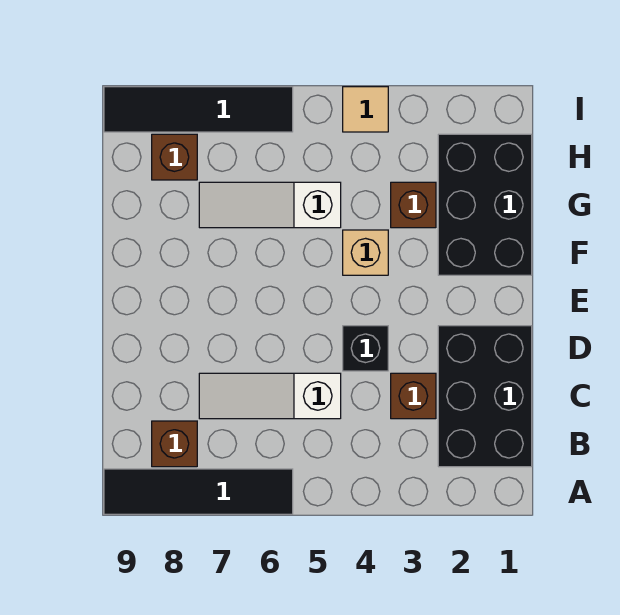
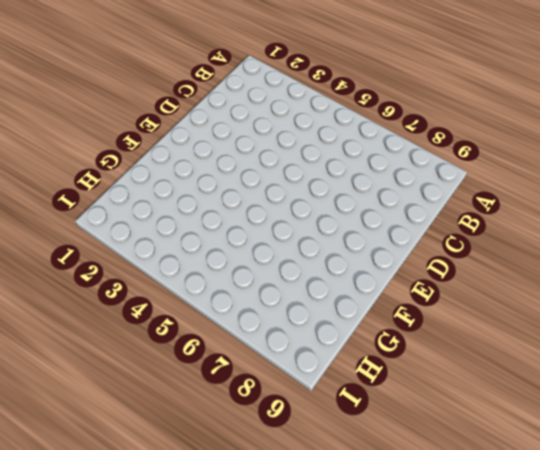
none -> black 1x4 tile [104,469,293,514]
none -> black 2x3 brick [438,326,532,467]
none -> brown 1x1 brick [152,421,197,467]

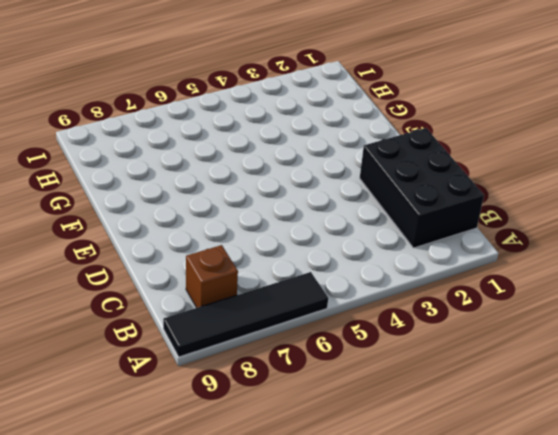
none -> brown 1x1 brick [391,373,436,419]
none -> white 1x3 slope [199,373,341,419]
none -> black 1x1 brick [343,326,388,371]

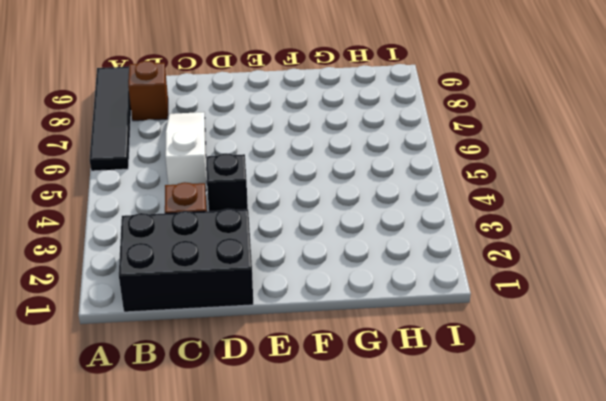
none -> black 2x3 brick [438,134,532,275]
none -> tan 1x1 brick [343,230,388,275]
none -> brown 1x1 brick [391,182,436,228]

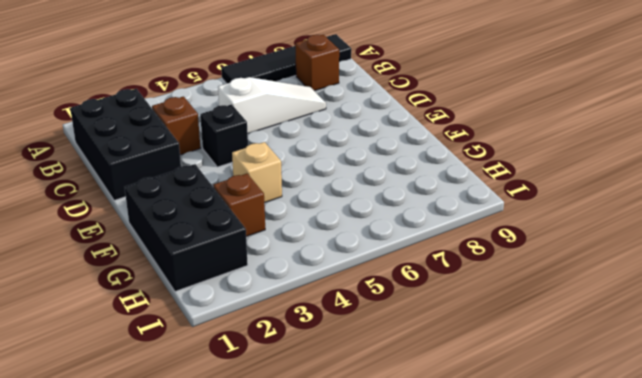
none -> white 1x3 slope [199,182,341,228]
none -> brown 1x1 brick [152,134,197,180]
none -> tan 1x1 tile [343,87,388,132]

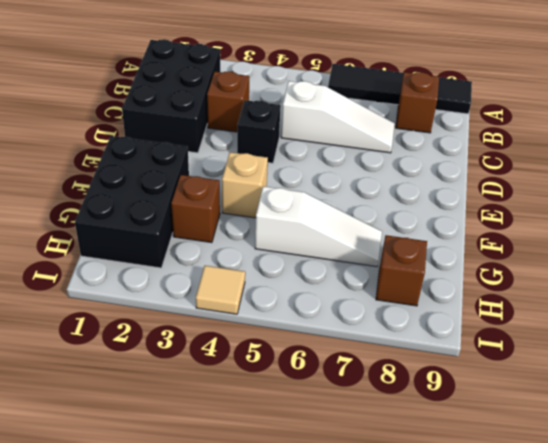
none -> black 1x4 tile [104,87,293,132]

